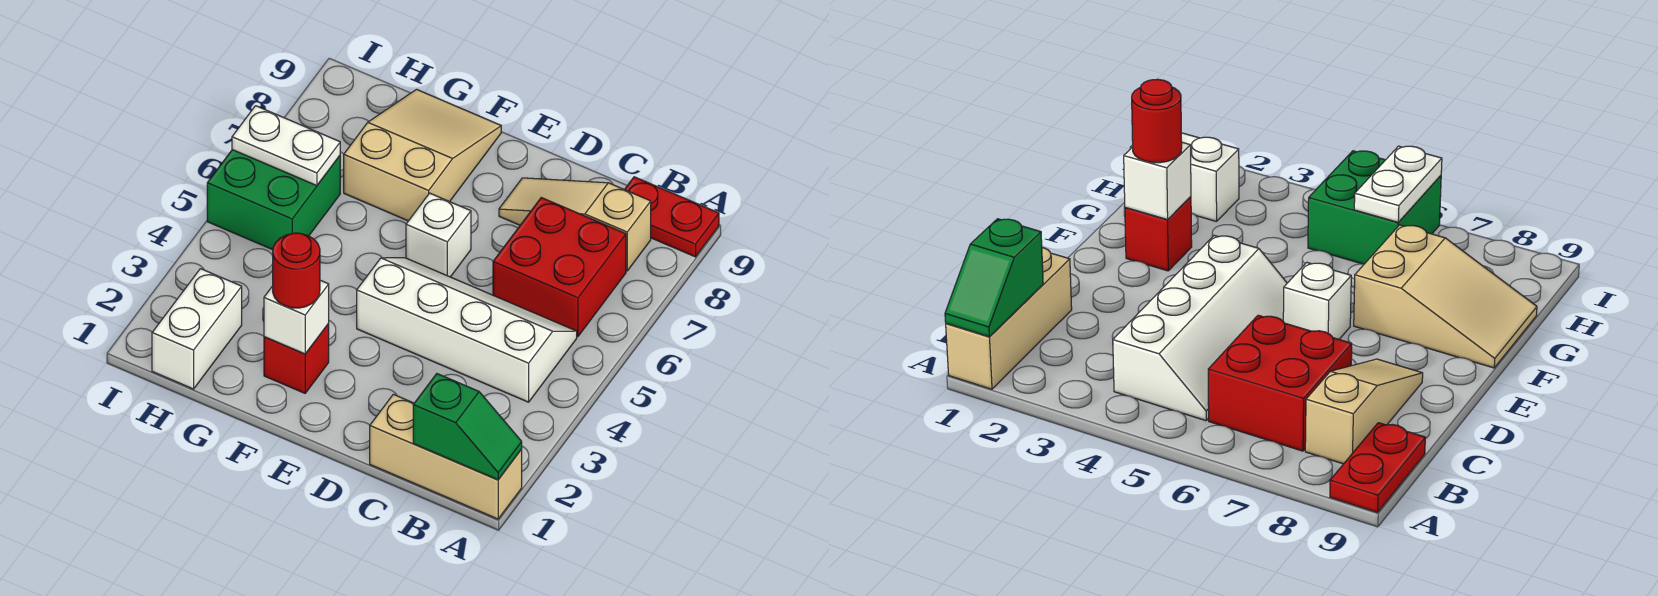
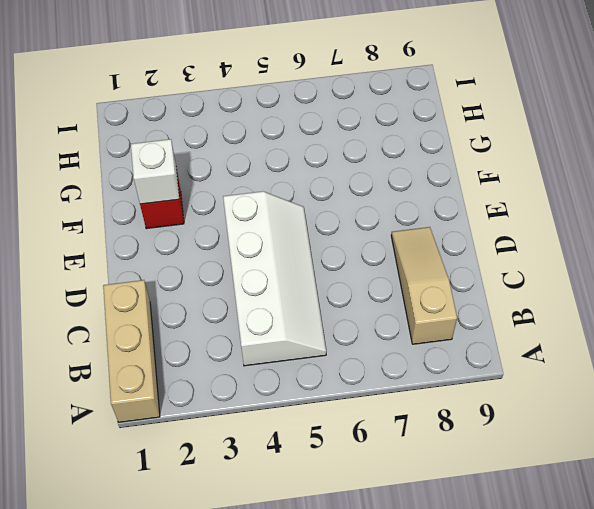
none -> red 1x2 plate [624,177,719,257]
none -> red 2x2 brick [493,198,626,337]
none -> white 1x1 brick [406,193,471,277]

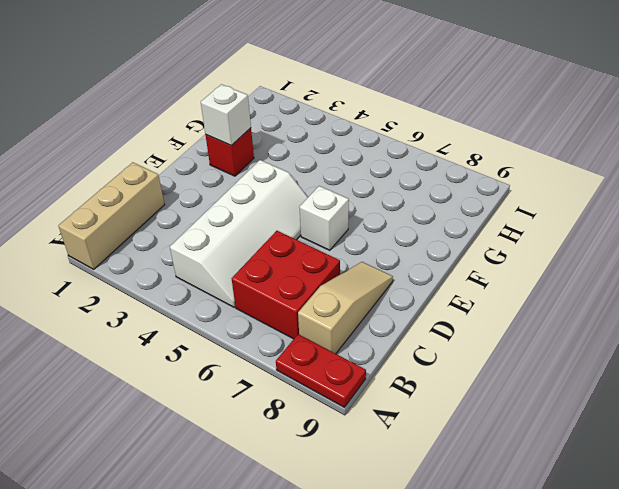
red 1x2 plate [276,334,366,407] -> red 1x2 plate turned to [624,177,719,257]
none -> tan 2x3 slope [344,89,501,221]
none -> white 1x2 brick [152,269,242,389]
none -> green 2x2 brick [207,150,340,250]

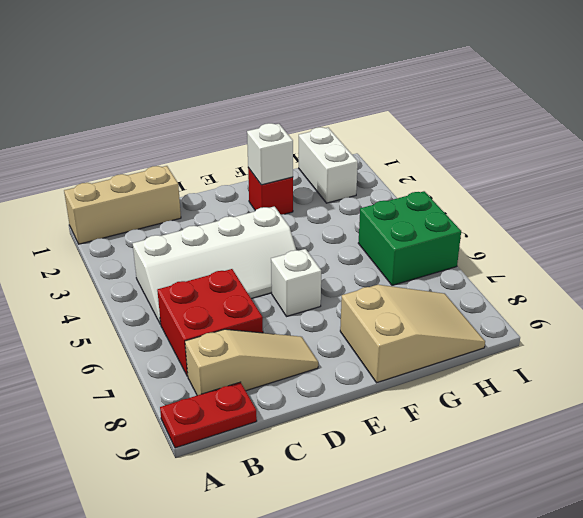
tan 2x3 slope [340,285,485,383] -> tan 2x3 slope turned to [344,89,501,221]
none -> green 1x2 slope [413,374,522,480]
none -> white 1x2 plate [232,106,340,186]
none -> red 1x1 round brick [273,233,320,308]

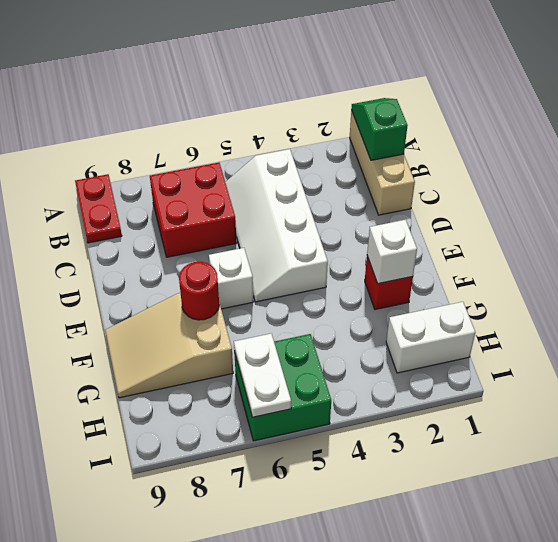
red 1x1 round brick [179,262,219,320] -> red 1x1 round brick moved to [273,233,320,308]
none -> tan 1x3 slope [499,178,651,271]

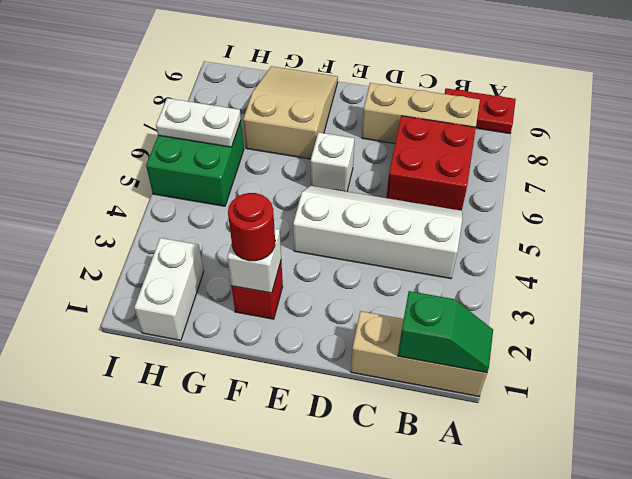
tan 1x3 brick [362,83,480,144] -> tan 1x3 slope [499,178,651,271]

